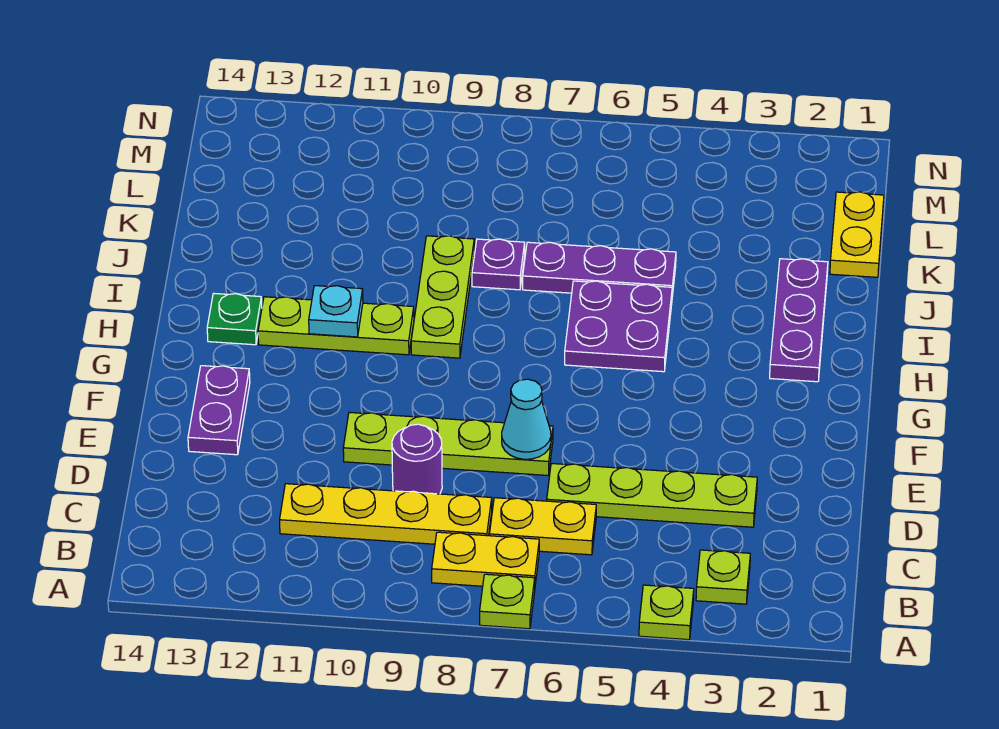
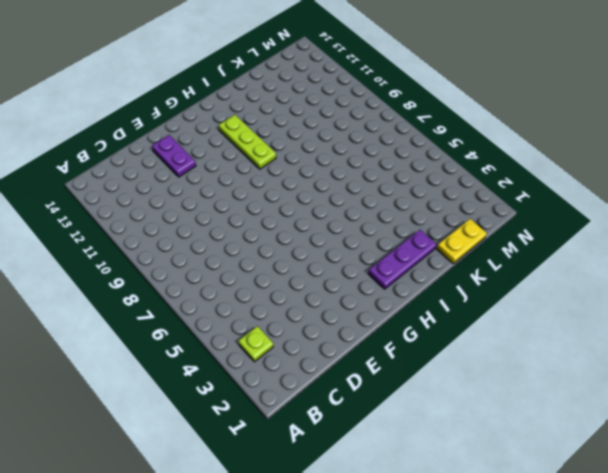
purple 1x2 plate [152,135,196,177] -> purple 1x2 plate turned to [188,366,250,455]
none -> lime 1x1 plate [639,585,694,640]
none -> lime 1x1 plate [480,574,535,629]
none -> yellow 1x2 plate [432,532,539,586]

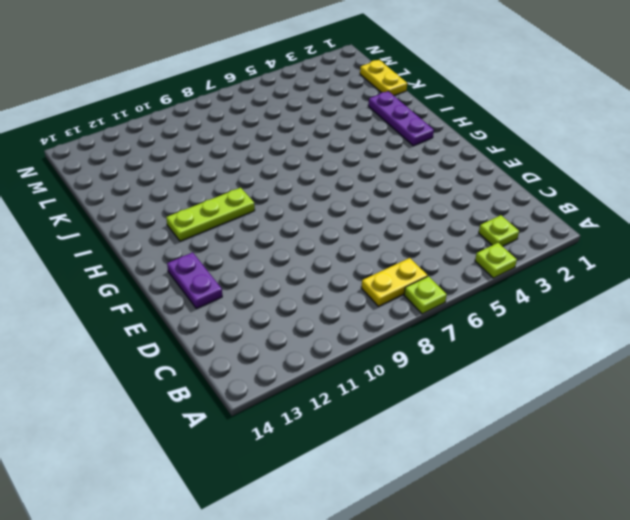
none -> yellow 1x2 plate [489,498,596,555]
none -> yellow 1x4 plate [280,484,492,544]
none -> lime 1x4 plate [547,463,757,527]

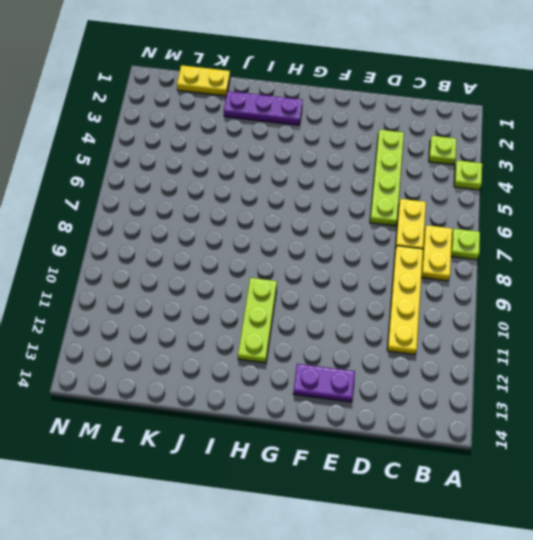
none -> purple 1x1 round brick [392,424,442,494]
none -> lime 1x4 plate [343,412,553,475]
none -> purple 2x2 plate [565,281,672,372]

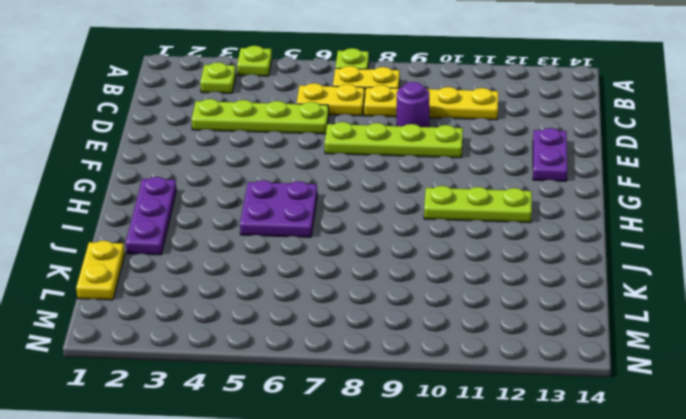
none -> lime 1x3 plate [411,236,474,358]
none -> green 1x1 plate [207,293,262,345]
none -> purple 1x3 plate [523,242,676,296]

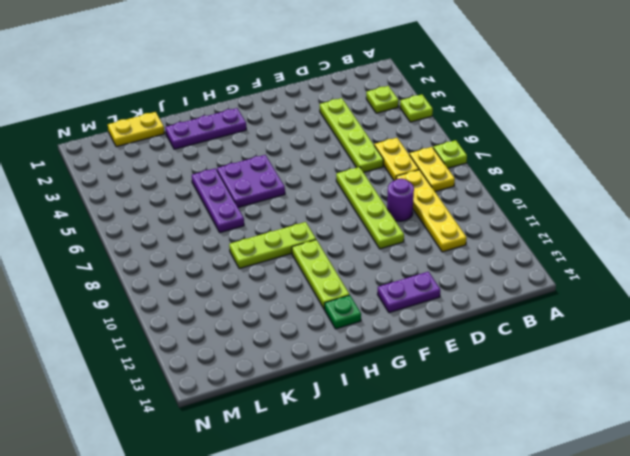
none -> purple 1x1 plate [472,239,525,290]
none -> cyan 1x1 cone [502,379,551,459]
none -> cyan 1x1 plate [309,286,363,337]

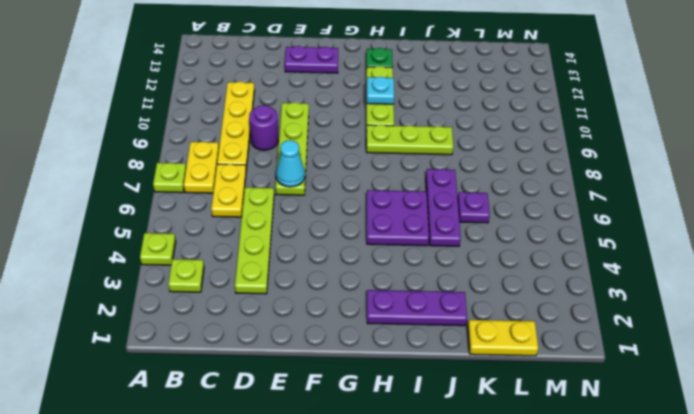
purple 1x1 plate [458,192,490,223] -> purple 1x1 plate moved to [472,239,525,290]

